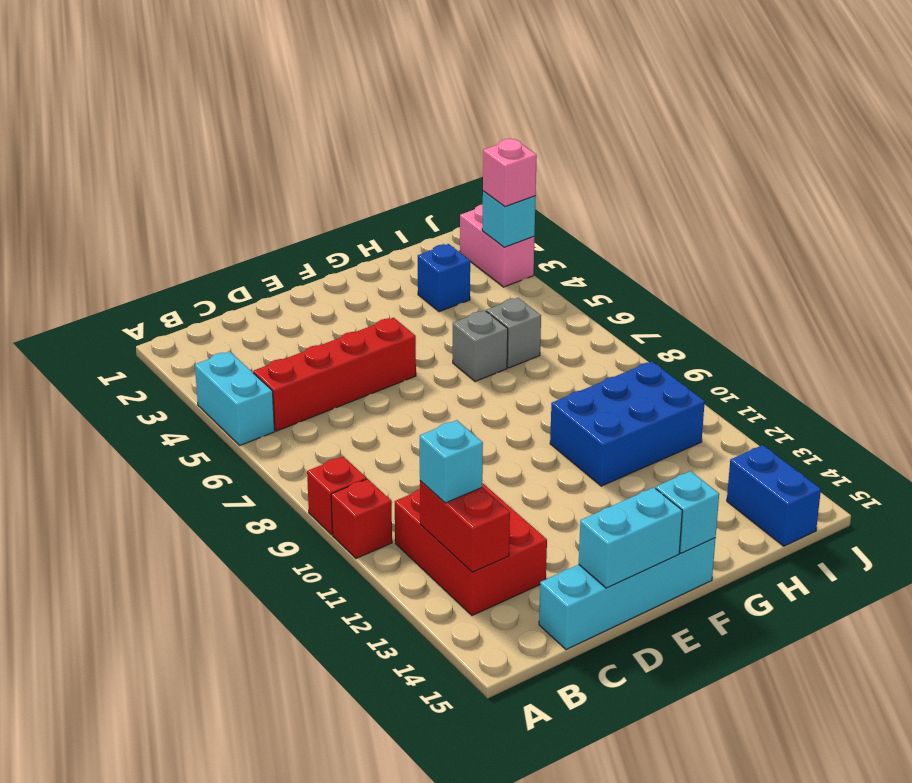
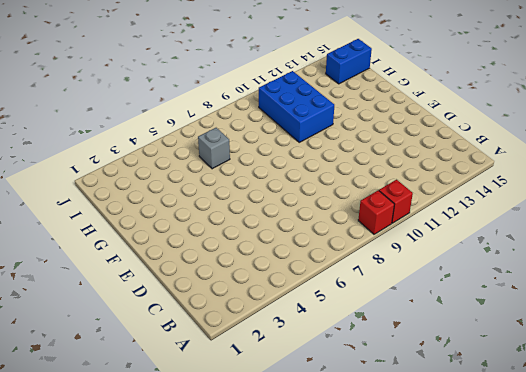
none -> cyan 1x2 brick [195,351,275,445]
none -> red 1x4 brick [253,318,416,431]
none -> red 2x3 brick [395,483,547,616]

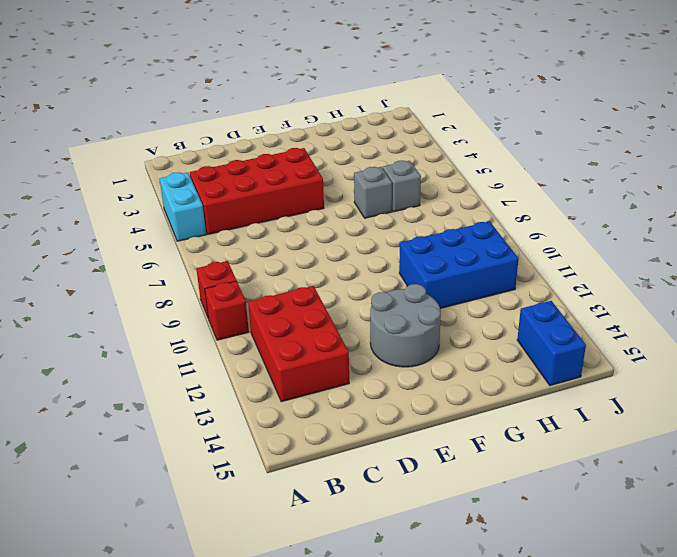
red 2x4 brick [189,148,324,234] -> red 1x4 brick [253,318,416,431]
grey 2x2 round brick [370,284,441,367] -> none
none -> cyan 1x4 brick [539,538,716,650]
none -> blue 1x1 brick [418,244,470,312]
none -> pink 1x2 brick [460,204,535,287]

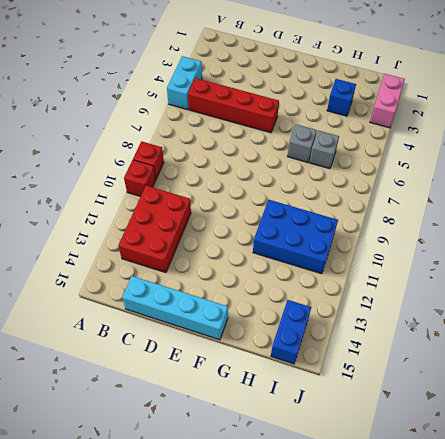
none -> red 1x2 brick [420,481,510,572]
none -> cyan 1x2 brick [579,488,682,588]
none -> cyan 1x1 brick [656,471,719,553]

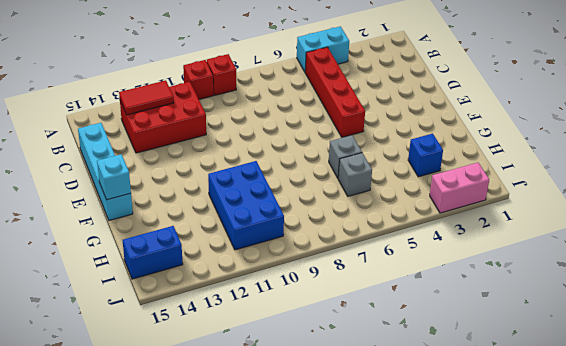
red 1x2 tile [119,80,174,115] -> red 1x2 brick [420,481,510,572]
none -> cyan 1x2 brick [579,488,682,588]
none -> cyan 1x1 brick [482,191,536,247]
none -> cyan 1x1 brick [420,420,483,503]

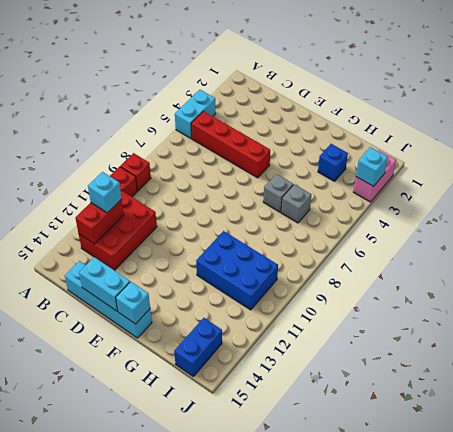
none -> pink 1x1 brick [483,139,537,207]

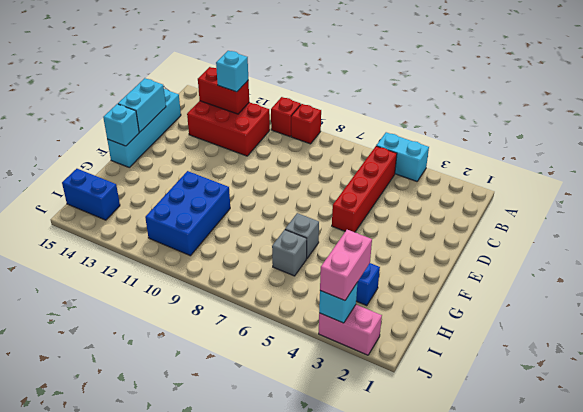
pink 1x2 brick [320,230,372,301] -> pink 1x1 brick [483,139,537,207]

